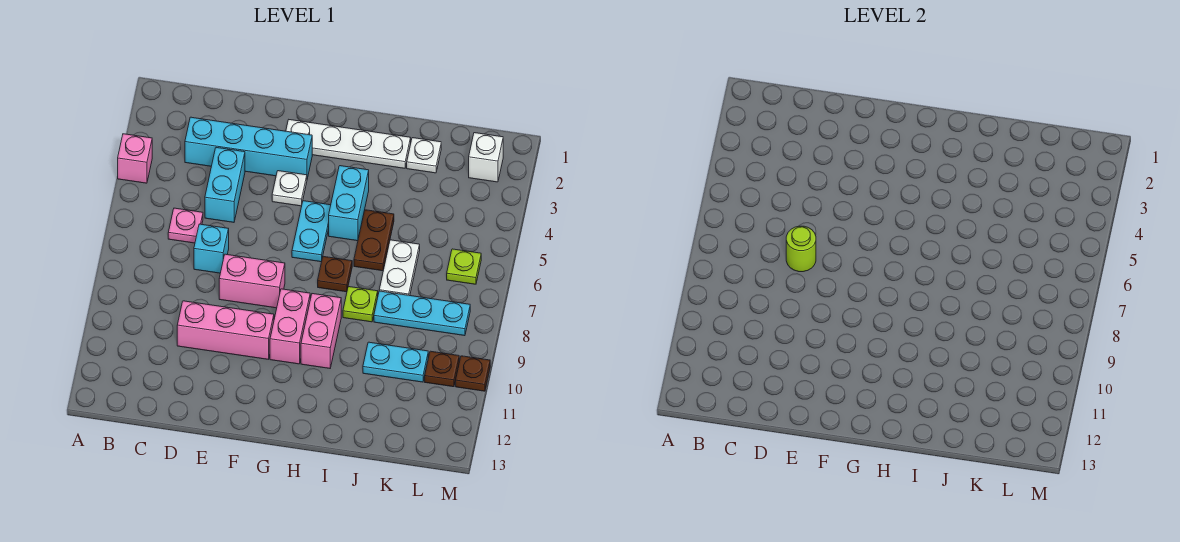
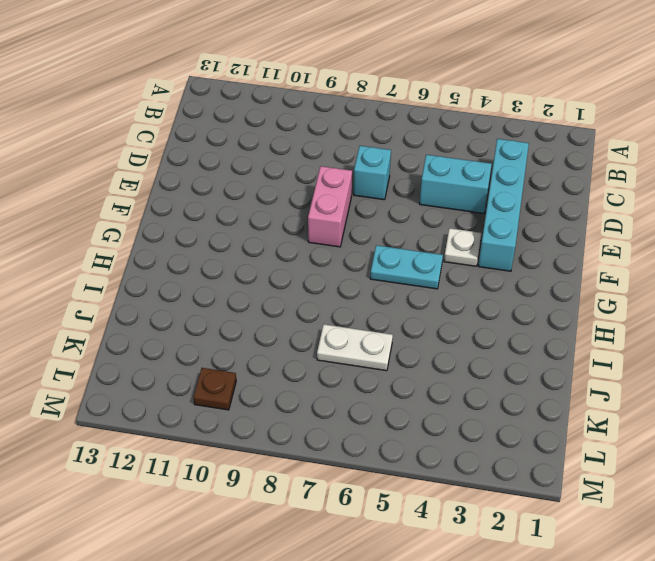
none -> pink 1x1 brick [118,134,152,183]
none -> pink 1x1 plate [168,208,203,243]
none -> pink 1x3 brick [177,301,274,359]

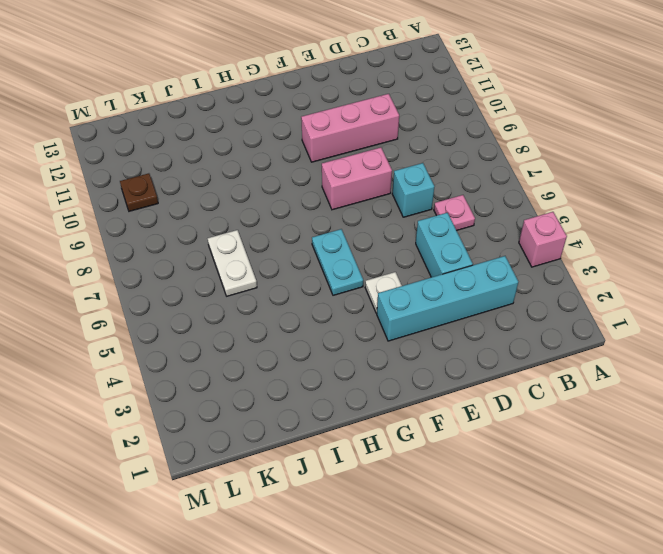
none -> white 1x4 plate [286,120,411,168]
none -> pink 1x2 brick [270,289,310,364]
none -> cyan 1x2 brick [329,166,369,241]

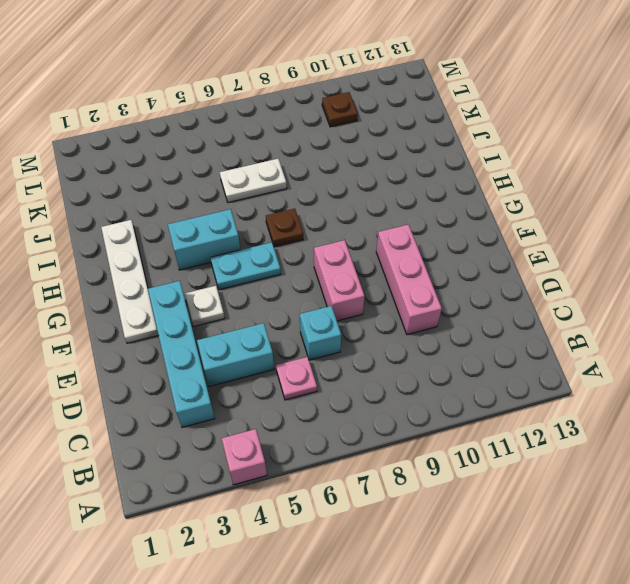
none -> pink 1x2 brick [270,289,310,364]
none -> pink 1x2 brick [301,294,341,368]
none -> brown 1x2 plate [354,210,394,271]

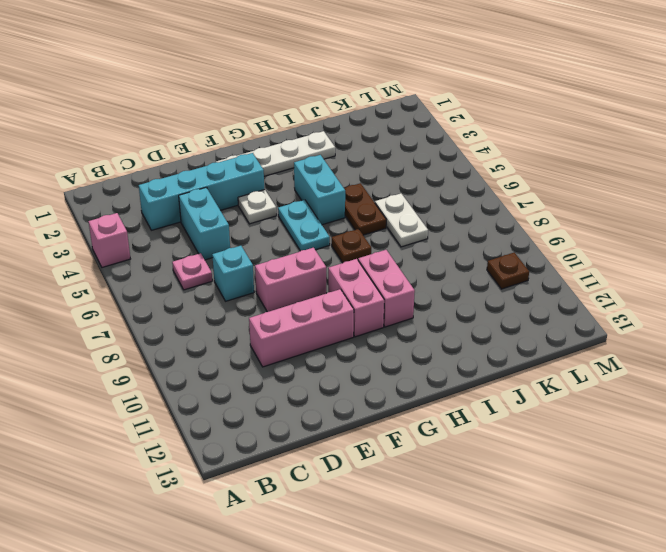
none -> lime 1x1 plate [343,287,378,322]
none -> white 1x1 plate [407,138,441,173]
none -> cyan 1x3 plate [374,291,470,336]

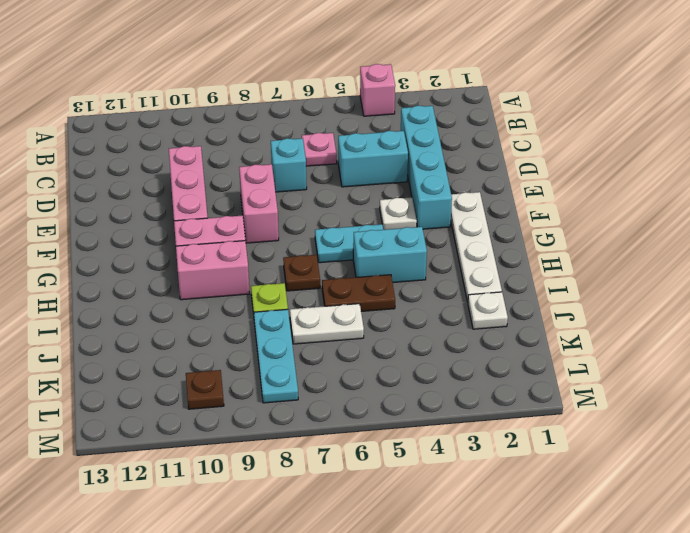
none -> cyan 1x2 plate [363,342,428,382]
none -> white 1x1 brick [469,133,503,182]
none -> lime 1x1 plate [447,249,481,284]

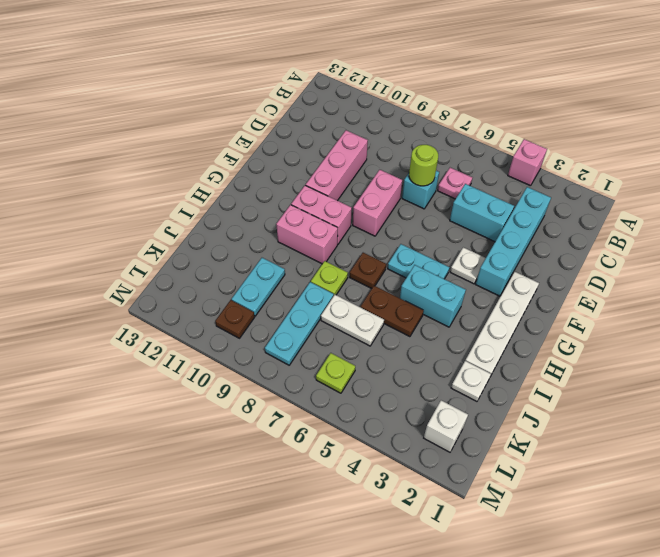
none -> brown 1x1 plate [456,356,490,391]

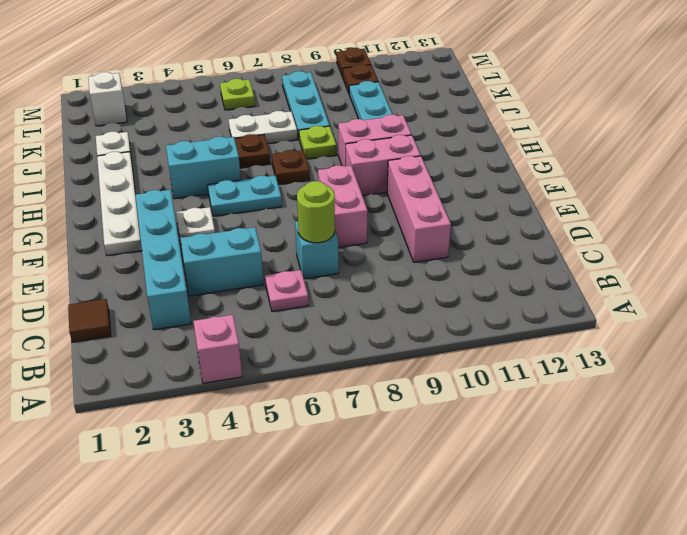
brown 1x1 tile [68,299,111,342] -> none

